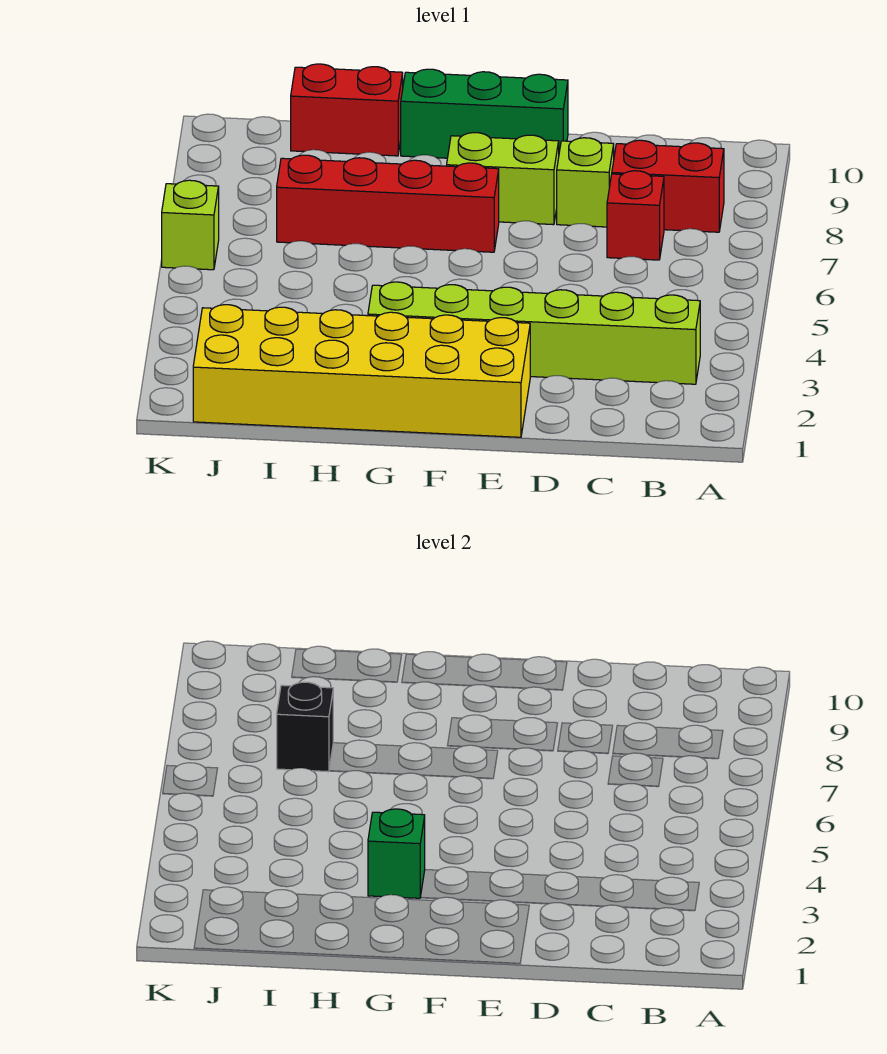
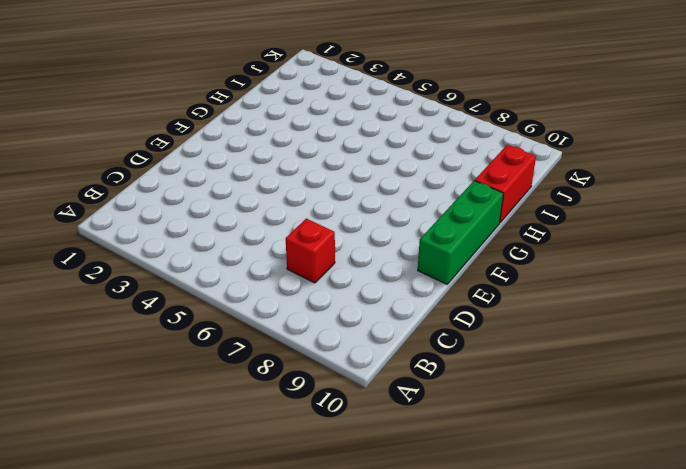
none -> lime 1x6 brick [368,282,700,384]
none -> red 1x2 brick [612,140,724,232]
none -> lime 1x1 brick [557,138,614,227]

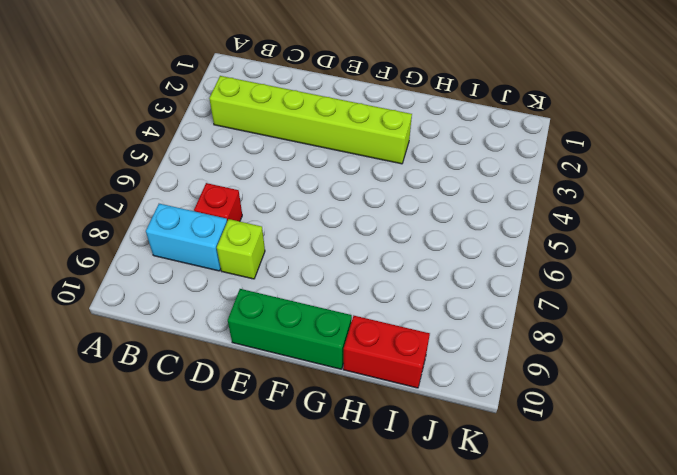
cyan 1x2 brick [146,204,227,271] -> red 1x2 brick [612,140,724,232]
none -> yellow 2x6 brick [193,305,530,437]
none -> lime 1x2 brick [447,133,559,225]
none -> red 1x4 brick [277,155,499,252]

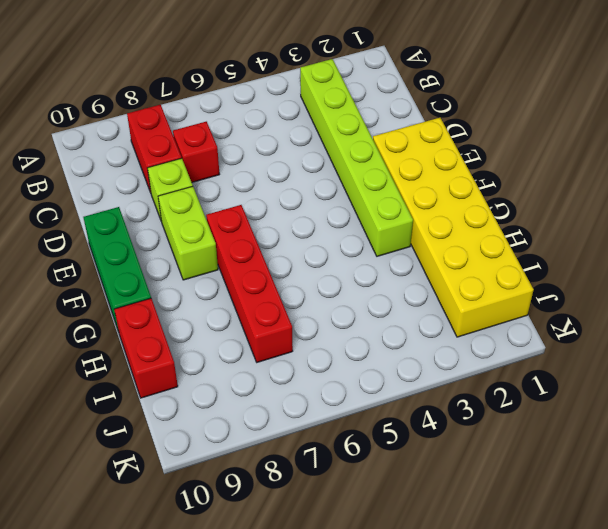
none -> lime 1x1 brick [162,180,219,270]
none -> green 1x1 brick [368,809,425,898]
none -> black 1x1 brick [277,682,333,772]

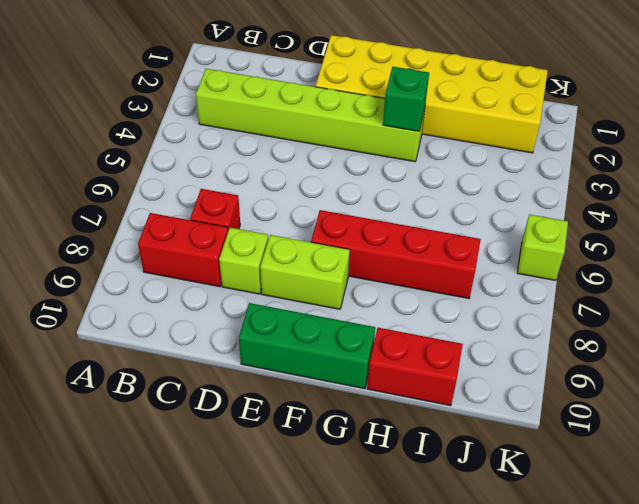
none -> black 1x1 brick [277,682,333,772]

